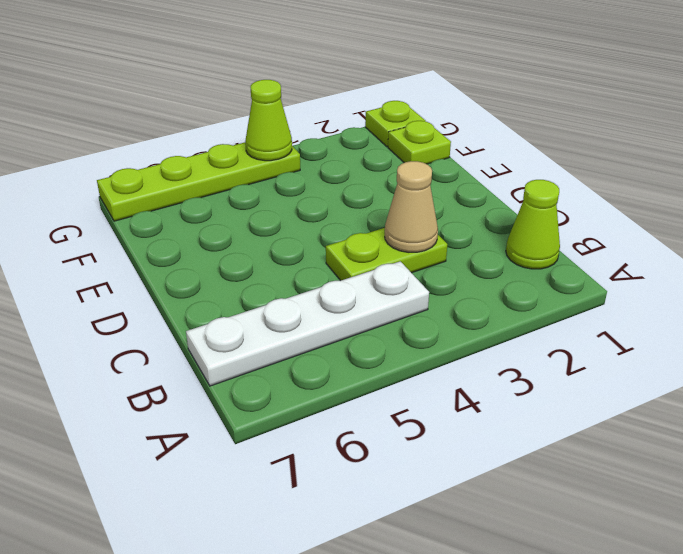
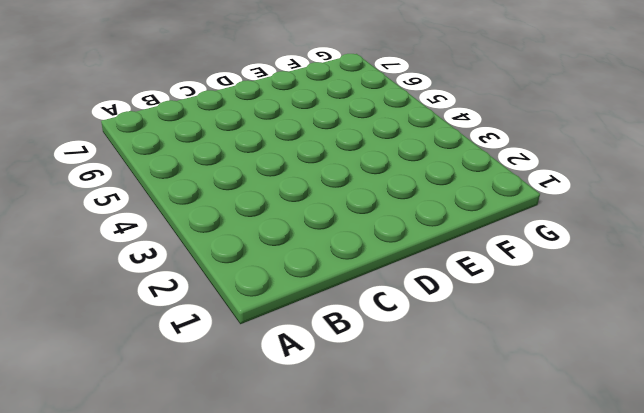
none -> lime 1x1 cone [506,180,560,269]
none -> white 1x4 plate [186,261,429,386]

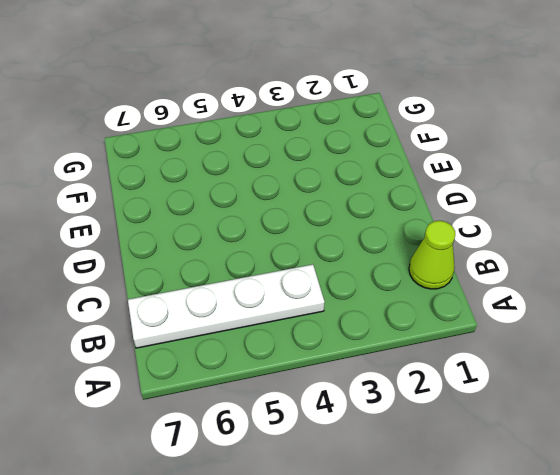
none -> lime 1x2 plate [326,228,447,281]
none -> lime 1x1 plate [388,121,451,164]

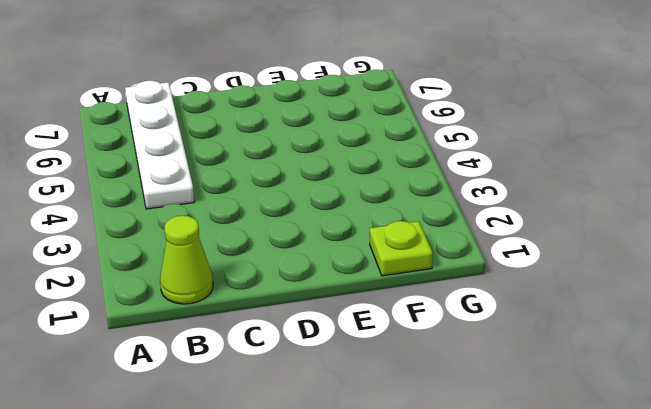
none -> lime 1x2 plate [326,228,447,281]
none -> lime 1x1 plate [365,101,425,147]

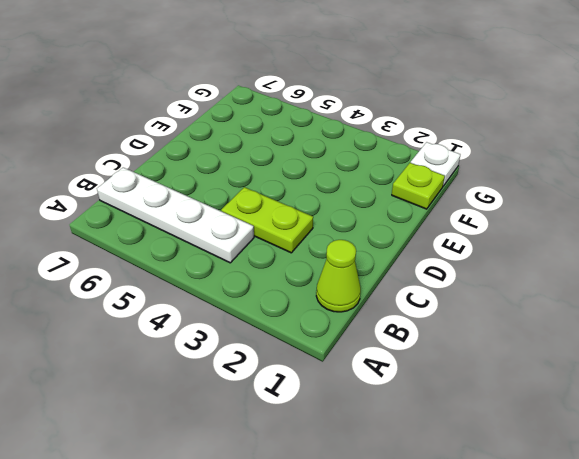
white 1x1 plate [411,142,461,186] -> lime 1x1 plate [365,101,425,147]
none -> lime 1x4 plate [97,142,300,221]
none -> tan 1x1 cone [385,161,438,252]

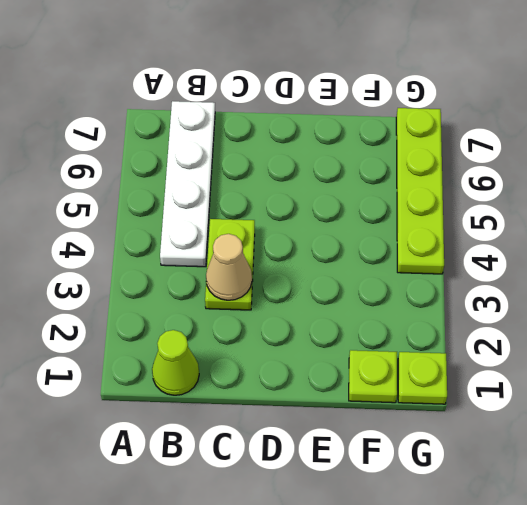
none -> lime 1x1 cone [245,80,292,161]

